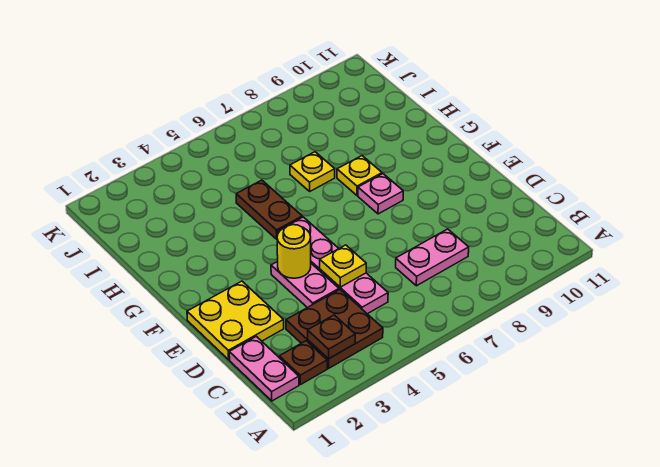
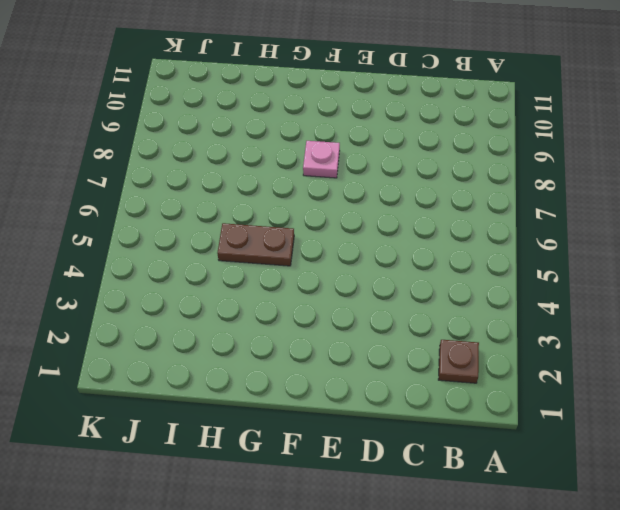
none -> pink 1x2 plate [229,336,299,401]
none -> brown 2x2 plate [286,290,383,368]
none -> pink 1x4 plate [277,217,388,314]

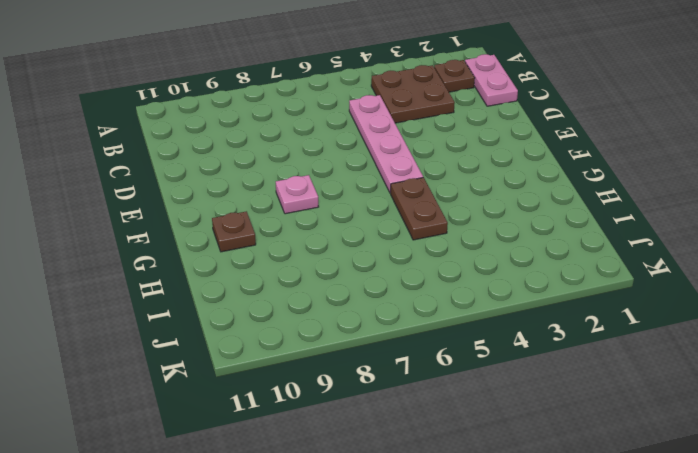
brown 1x1 plate [212,211,256,252] -> brown 1x1 plate moved to [308,315,355,359]
none -> pink 1x2 plate [396,229,469,286]
none -> yellow 2x2 plate [187,281,284,360]
none -> pink 1x2 plate [271,261,339,308]

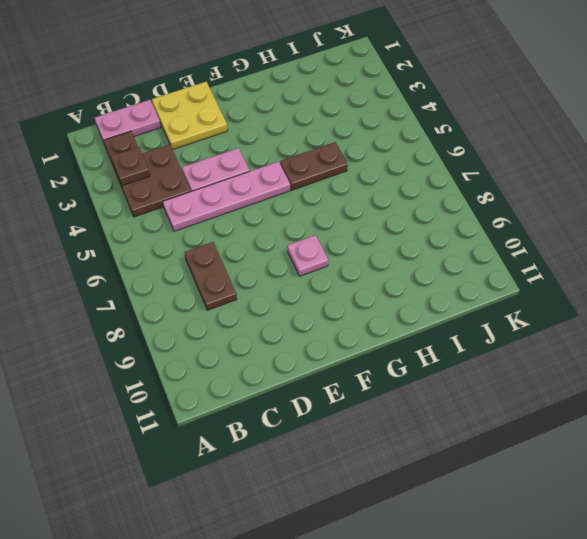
brown 1x2 plate [184,242,237,310] -> pink 1x2 plate [396,229,469,286]
none -> yellow 1x1 plate [337,156,382,195]
none -> yellow 1x1 plate [290,152,335,191]
none -> yellow 1x1 plate [320,245,366,287]

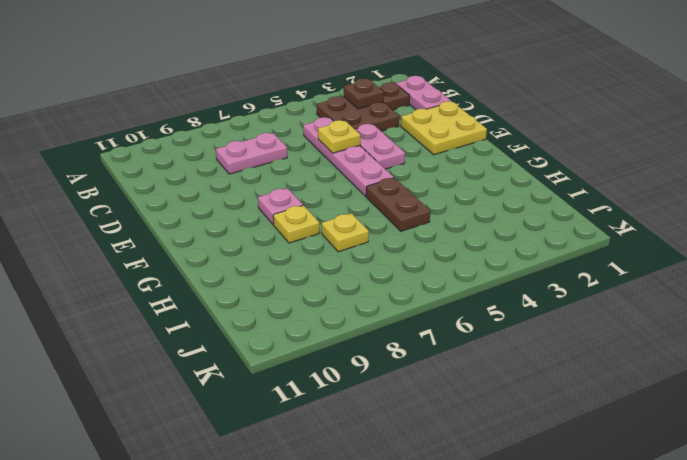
none -> yellow 1x1 round brick [277,225,311,278]

